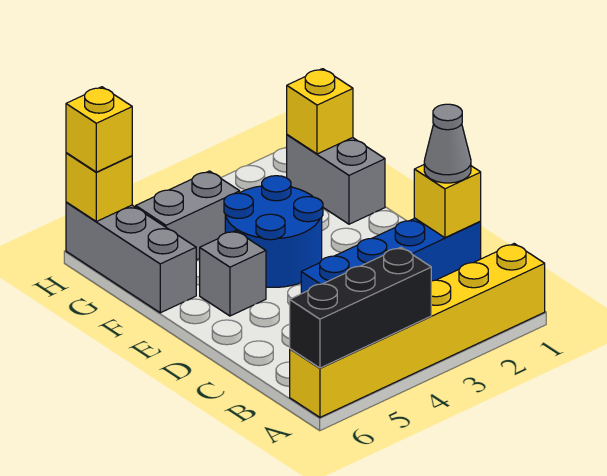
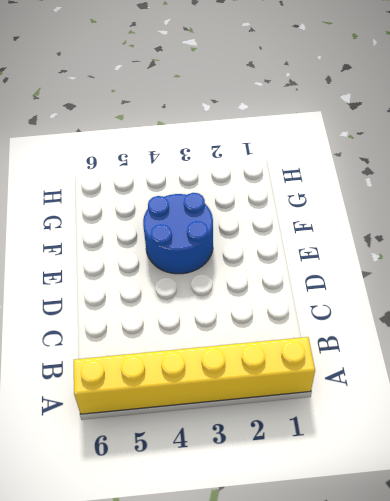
none -> blue 1x4 brick [301,218,481,294]
none -> grey 1x1 brick [200,231,266,316]
none -> grey 1x2 brick [287,135,385,224]

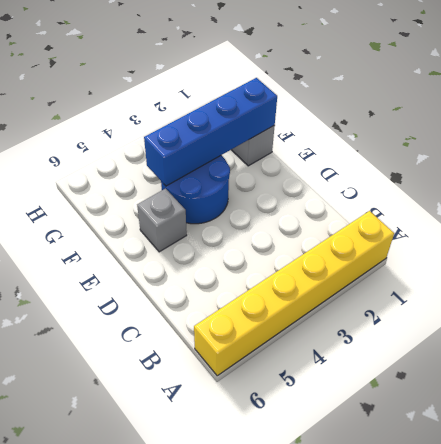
blue 1x4 brick [144,78,277,186] -> blue 1x4 brick moved to [301,218,481,294]
none -> grey 1x3 brick [66,202,196,313]
none -> grey 1x2 brick [136,171,240,260]
none -> black 1x3 brick [290,247,431,368]

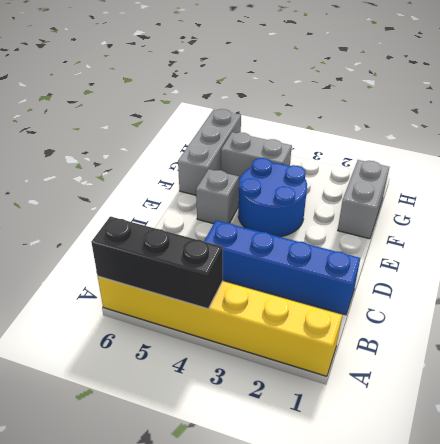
none -> yellow 1x1 brick [414,165,481,238]
none -> yellow 1x1 brick [287,69,353,154]
none -> yellow 1x1 brick [66,153,132,222]

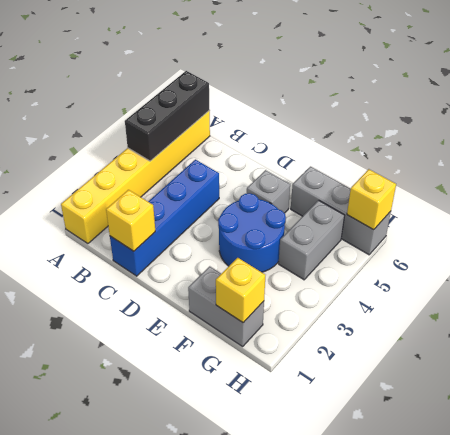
none -> grey 1x1 cone [424,104,471,183]
none -> yellow 1x1 brick [66,87,132,172]

